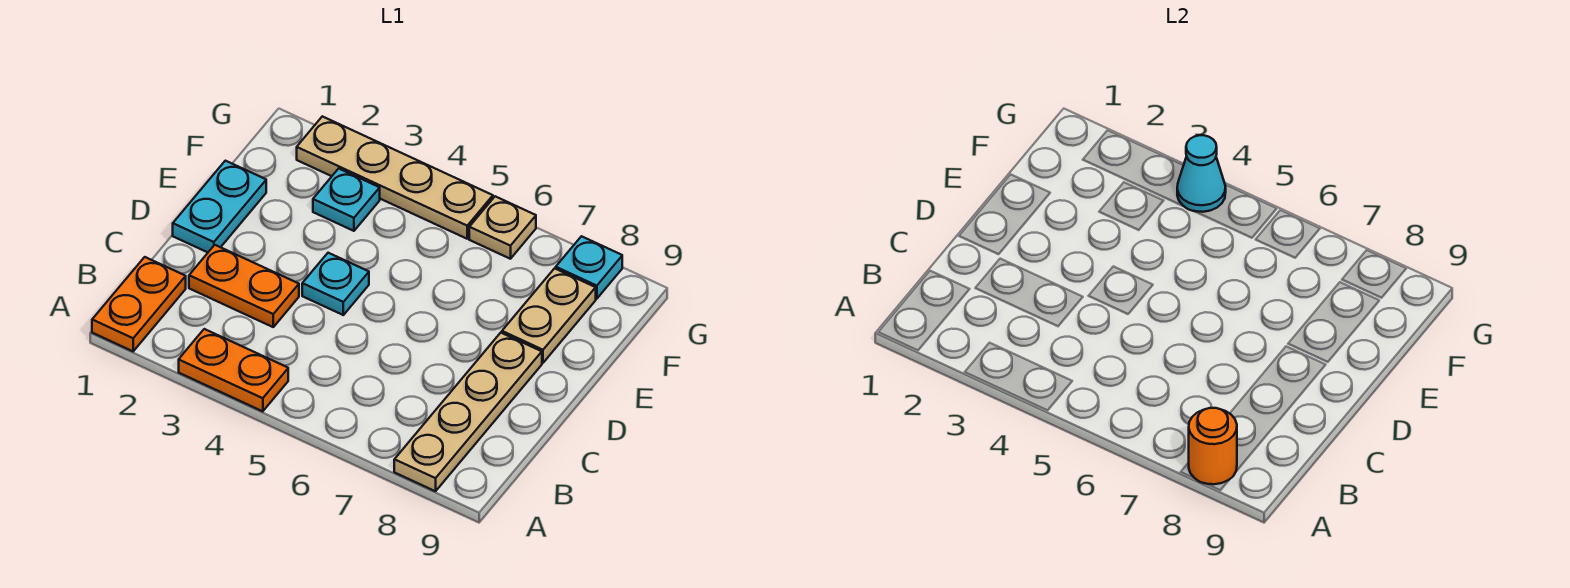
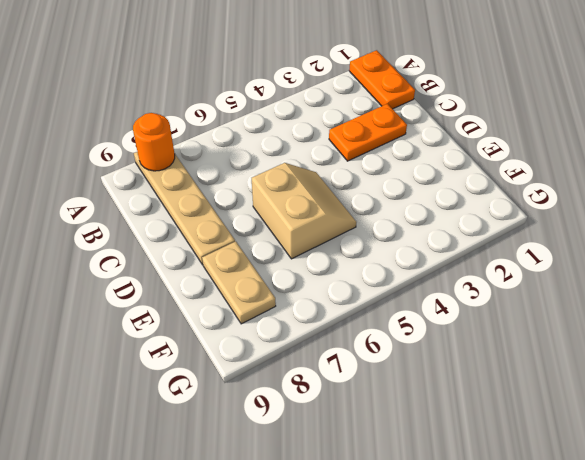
tan 2x2 slope [252,163,356,259] -> none
none -> orange 1x2 plate [179,329,288,411]
none -> cyan 1x2 plate [173,161,266,252]
none -> cyan 1x1 plate [302,253,369,315]

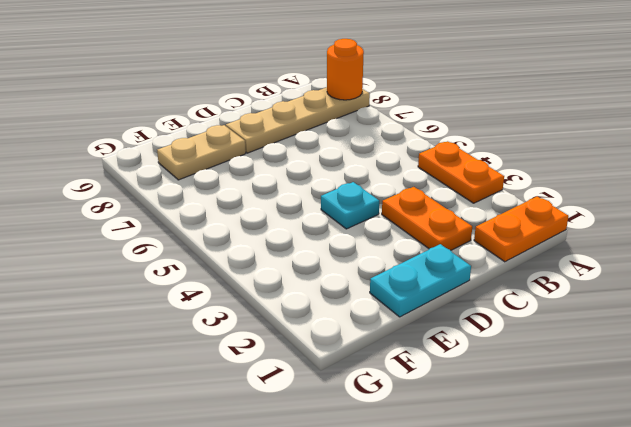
none -> cyan 1x1 plate [313,169,380,231]
none -> tan 1x4 plate [297,116,493,239]
none -> tan 1x1 plate [469,196,536,259]

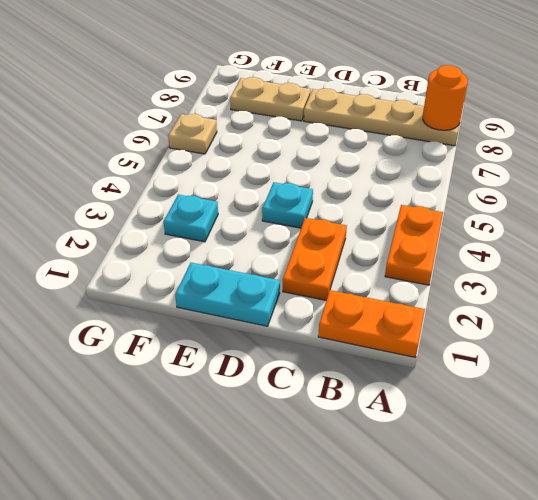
none -> tan 1x4 plate [297,116,493,239]
none -> cyan 1x1 plate [556,236,622,299]
none -> cyan 1x1 cone [1177,135,1226,212]

